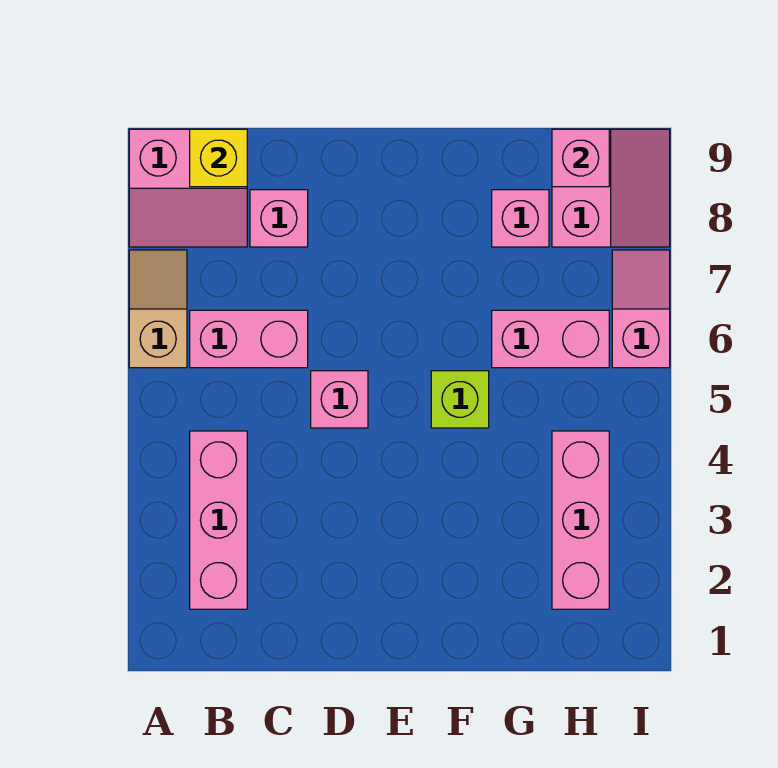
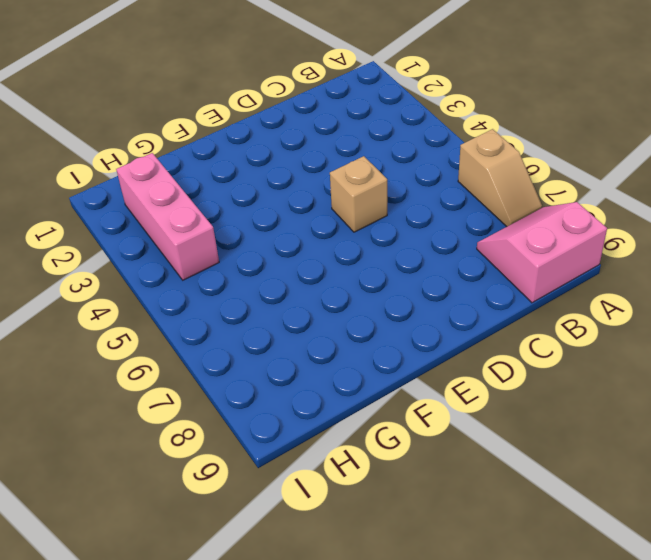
tan 1x1 brick [330,156,387,232] -> pink 1x1 brick [311,371,368,428]
none -> pink 1x3 brick [190,431,247,609]
none -> pink 1x2 brick [190,310,308,368]
none -> pink 1x1 brick [250,190,308,247]

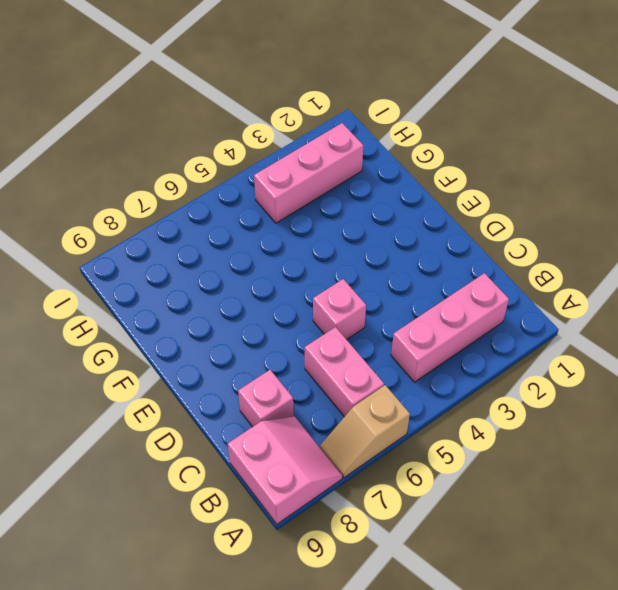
none -> lime 1x1 brick [431,371,489,428]
none -> pink 1x2 brick [492,310,609,368]
none -> pink 1x1 brick [492,190,549,247]

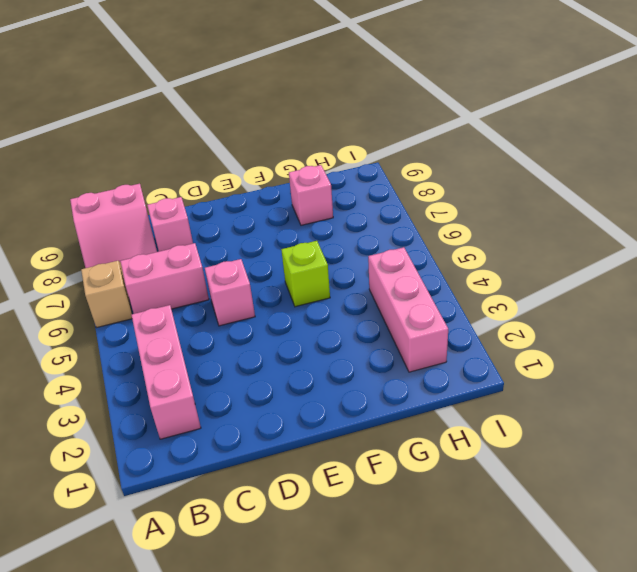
none -> pink 1x2 brick [492,310,609,368]
none -> pink 2x2 slope [552,129,670,247]
none -> pink 1x2 slope [612,250,670,368]

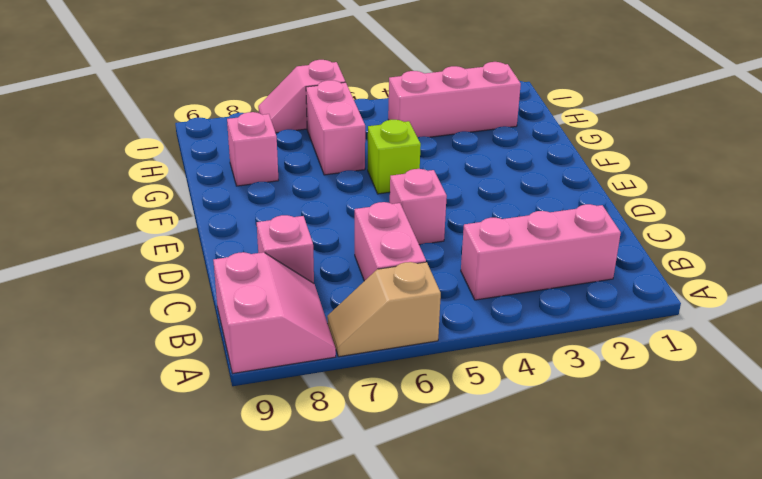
none -> pink 2x2 slope [552,129,670,247]
none -> yellow 1x1 brick [190,129,247,187]
none -> pink 1x1 brick [552,129,609,187]

